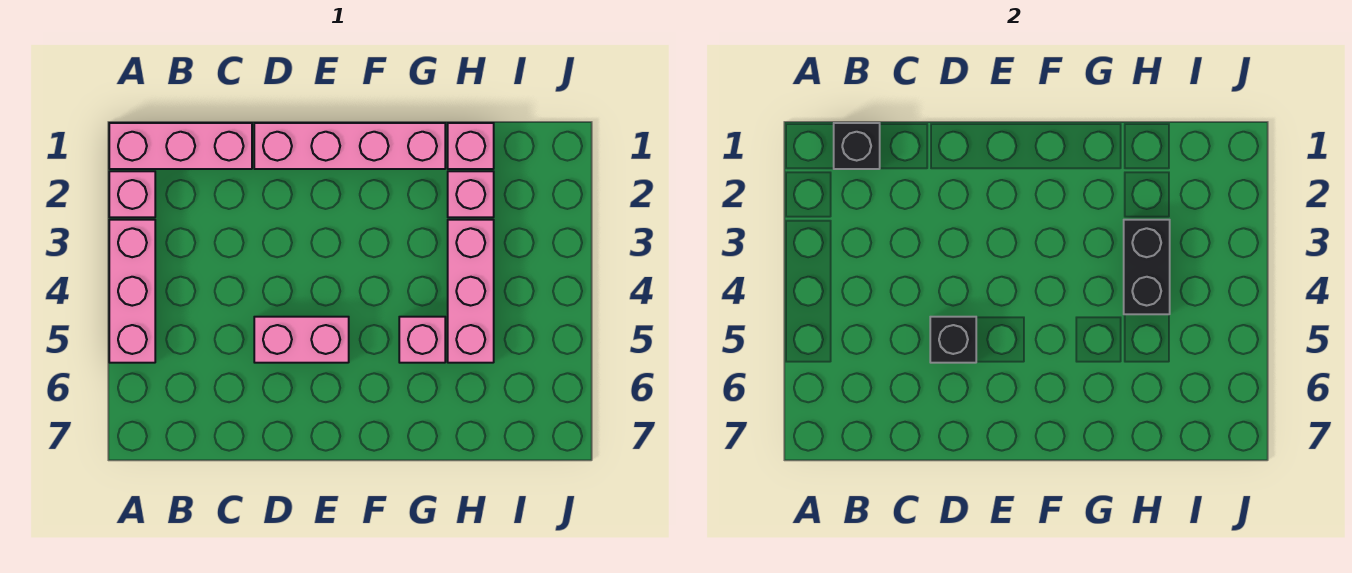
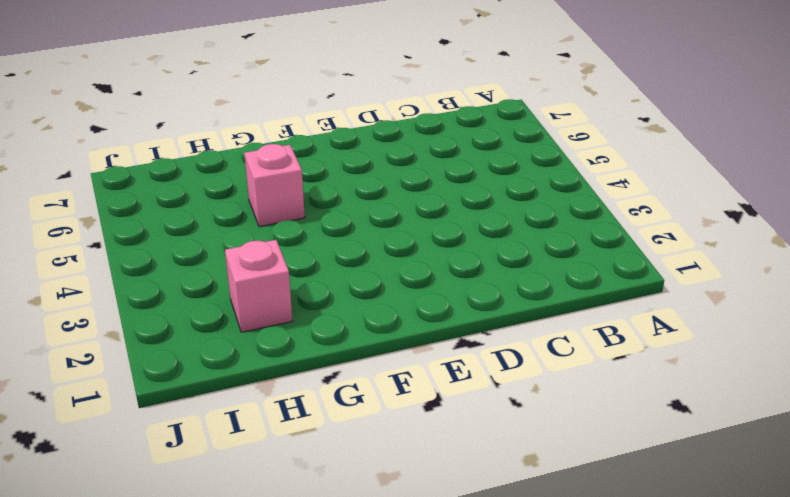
none -> pink 1x3 brick [109,123,252,169]
none -> pink 1x1 brick [109,171,155,217]
none -> pink 1x3 brick [109,220,155,363]

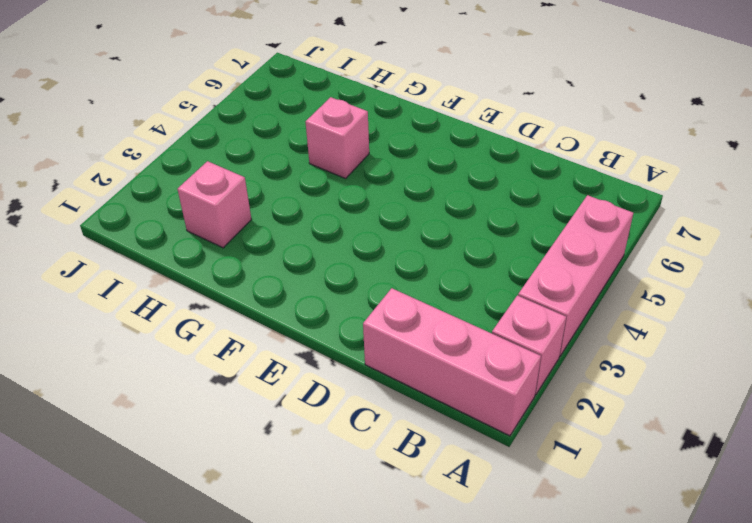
none -> pink 1x4 brick [254,123,445,169]
none -> pink 1x2 brick [254,317,349,363]
none -> pink 1x1 brick [448,123,494,169]

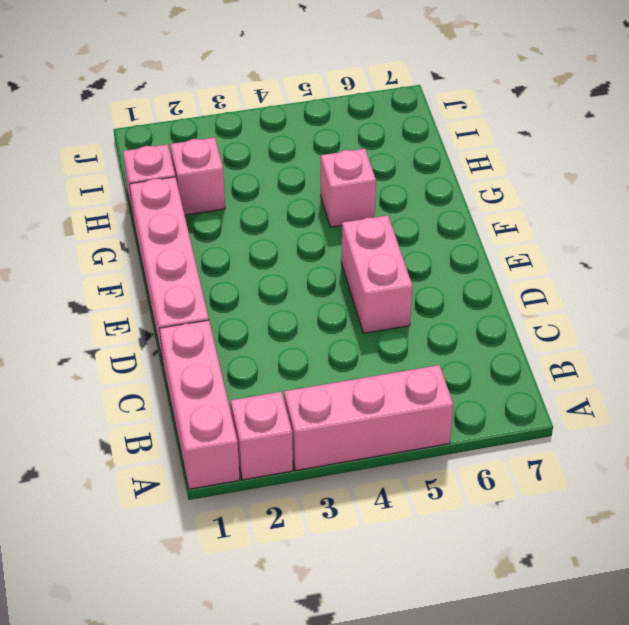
none -> pink 1x3 brick [448,220,494,363]
none -> black 1x1 brick [834,123,880,169]
none -> black 1x1 brick [930,317,976,363]

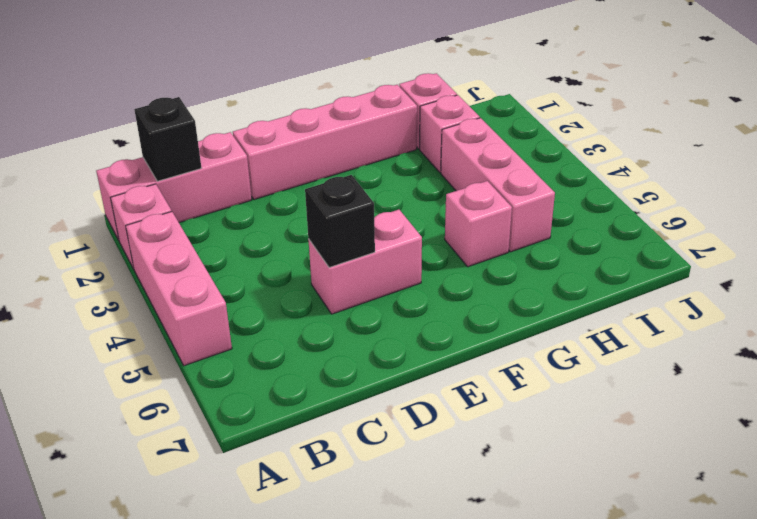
none -> black 1x2 brick [1124,220,1170,314]

